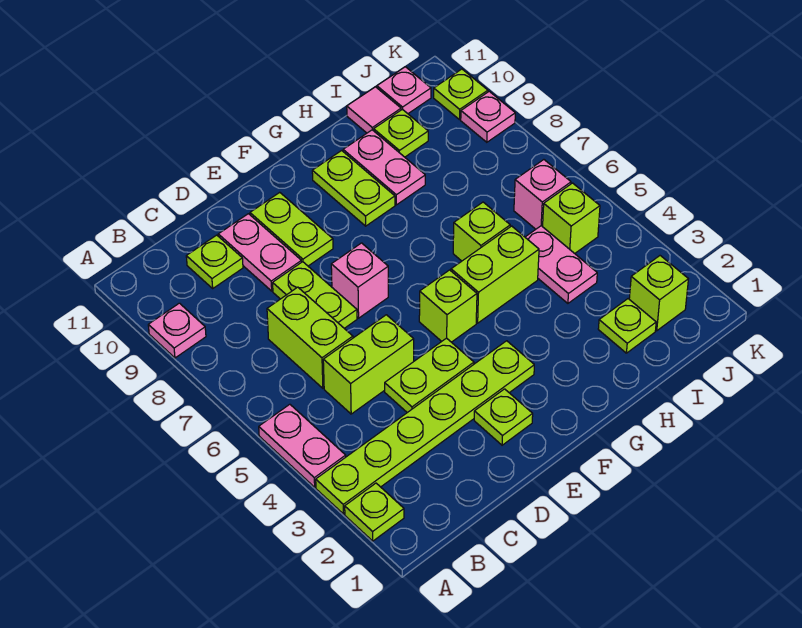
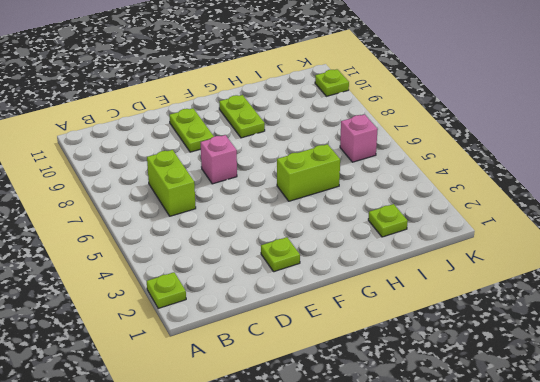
none -> lime 1x6 plate [316,341,534,514]
none -> pink 1x2 plate [259,404,346,487]
none -> pink 1x1 plate [148,303,206,358]

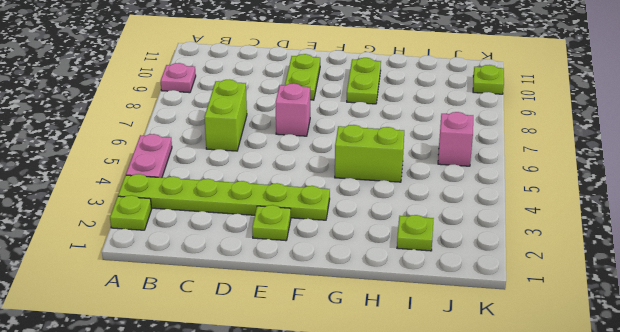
none -> lime 1x2 brick [323,315,414,414]
none -> lime 1x1 plate [186,235,243,288]
none -> lime 1x2 plate [385,338,474,413]

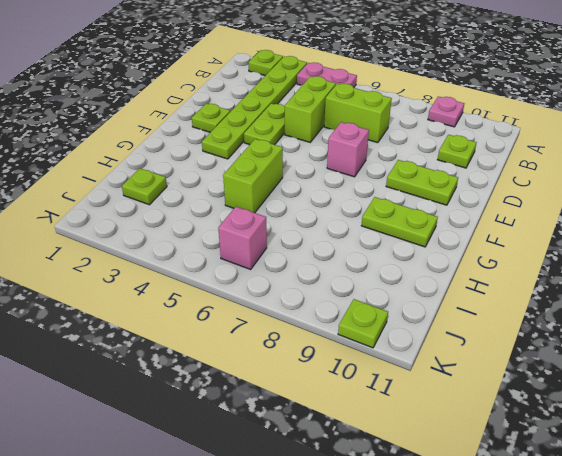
none -> lime 1x2 plate [273,262,357,328]
none -> pink 1x2 plate [218,214,301,291]
none -> lime 1x1 brick [419,270,477,342]

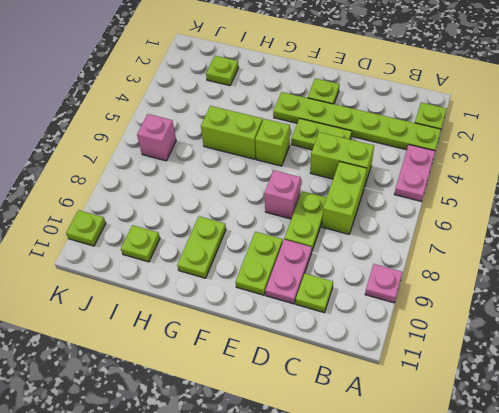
none -> lime 1x1 brick [453,202,510,261]
none -> pink 1x2 plate [343,130,425,205]
none -> pink 1x2 plate [525,226,597,303]

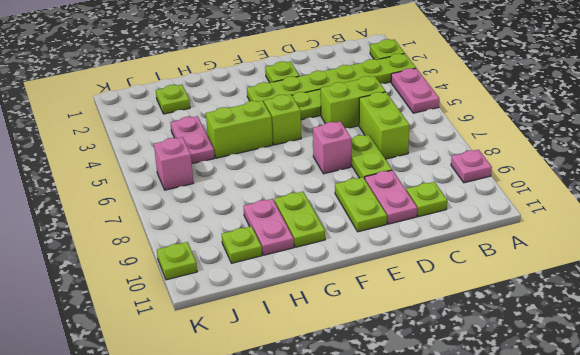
none -> lime 1x1 brick [453,202,510,261]
none -> pink 1x1 tile [347,87,401,133]
none -> lime 1x1 brick [629,256,688,331]

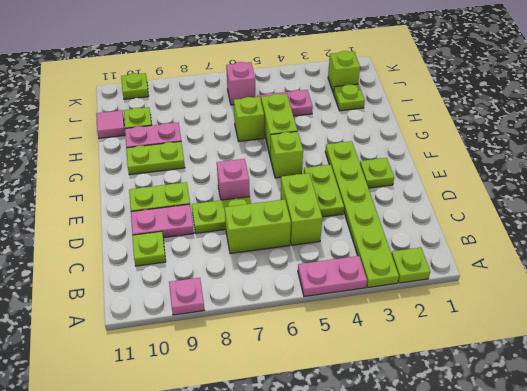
none -> lime 1x1 brick [543,183,600,253]
none -> pink 1x1 plate [377,67,431,114]
none -> pink 1x1 plate [461,91,515,142]

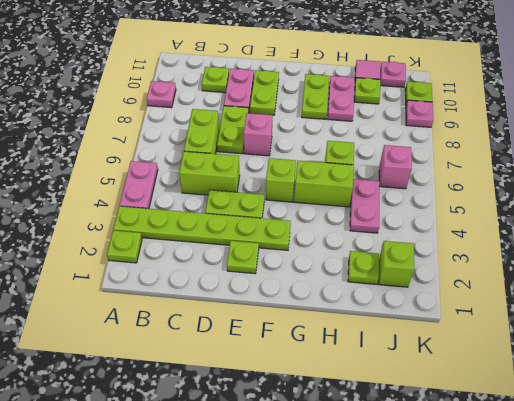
none -> lime 1x1 brick [543,183,600,253]

